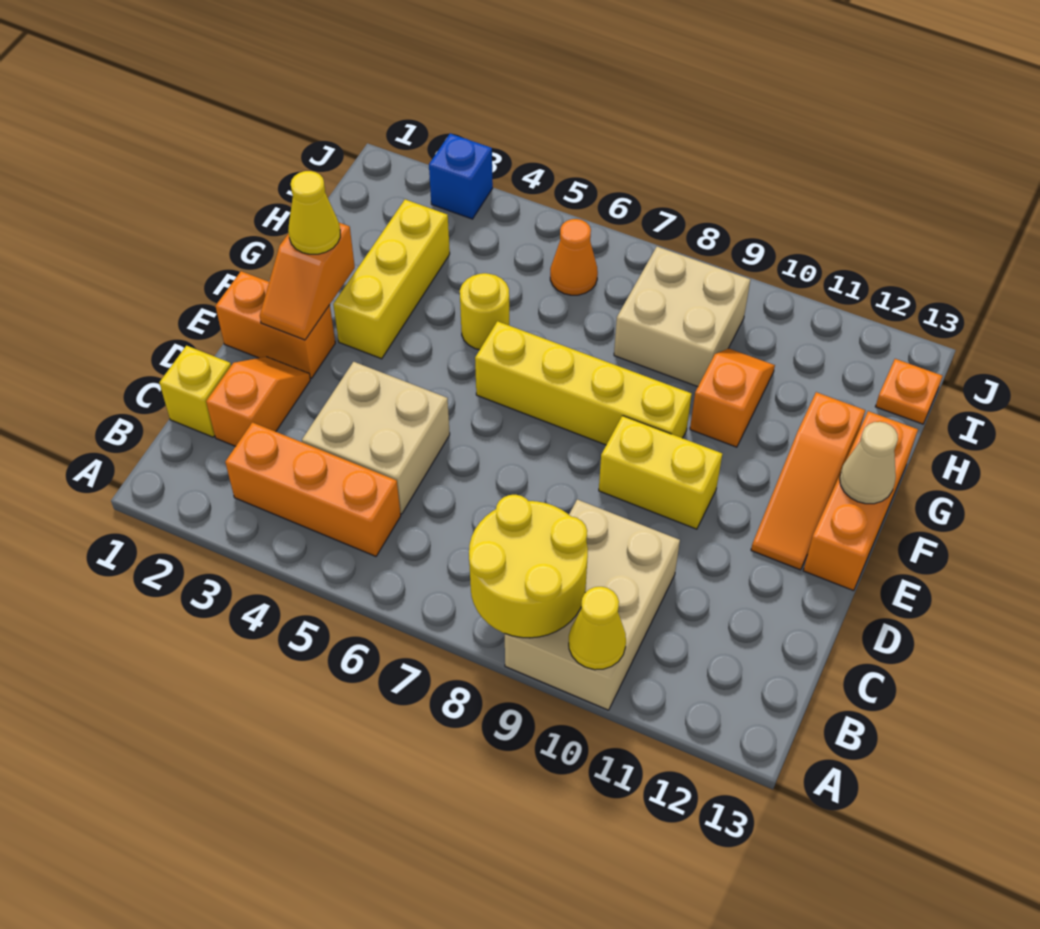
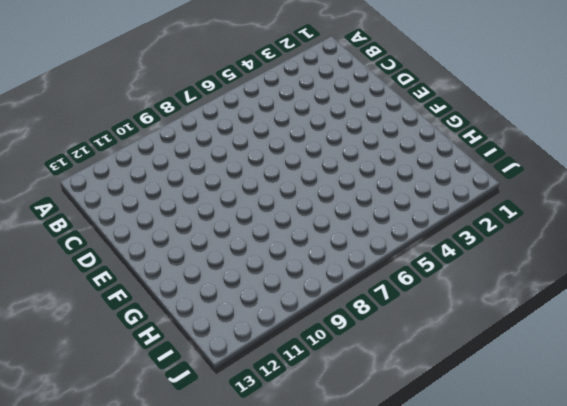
none -> tan 2x3 brick [505,499,680,710]
none -> orange 1x3 brick [225,422,401,556]
none -> yellow 1x1 brick [159,346,231,437]

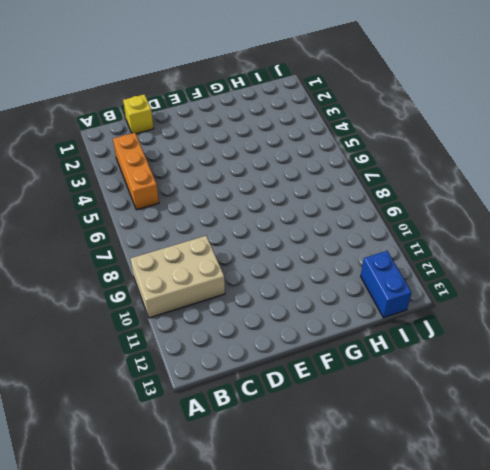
blue 1x2 brick [361,251,412,318] -> orange 1x1 plate [875,359,942,424]
none -> orange 1x2 slope [206,357,310,446]
none -> tan 2x2 brick [302,362,450,514]
none -> orange 1x2 brick [215,271,335,378]

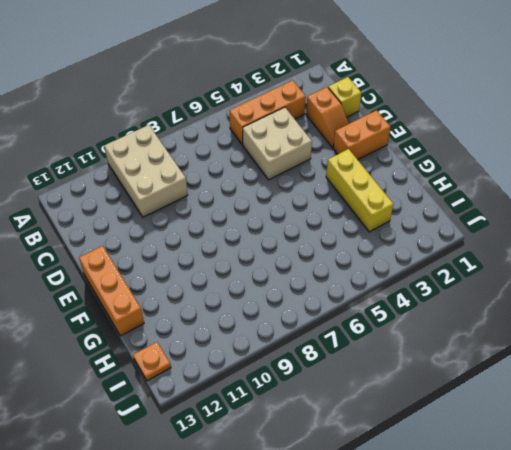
none -> yellow 1x2 brick [599,416,722,529]
none -> orange 1x3 slope [751,392,865,570]
none -> yellow 1x4 brick [475,321,692,445]

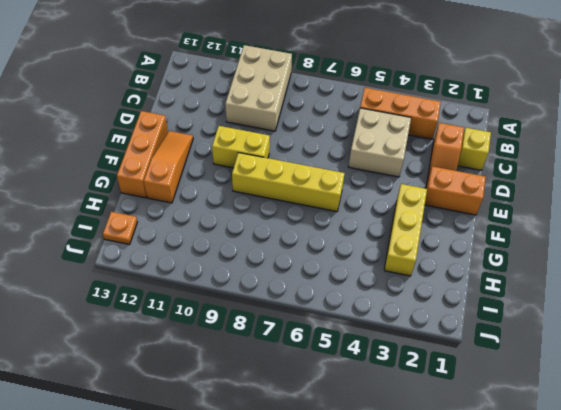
none -> yellow 1x1 round brick [460,273,509,350]
none -> orange 1x2 slope [690,348,775,447]
none -> tan 2x2 brick [614,247,750,387]

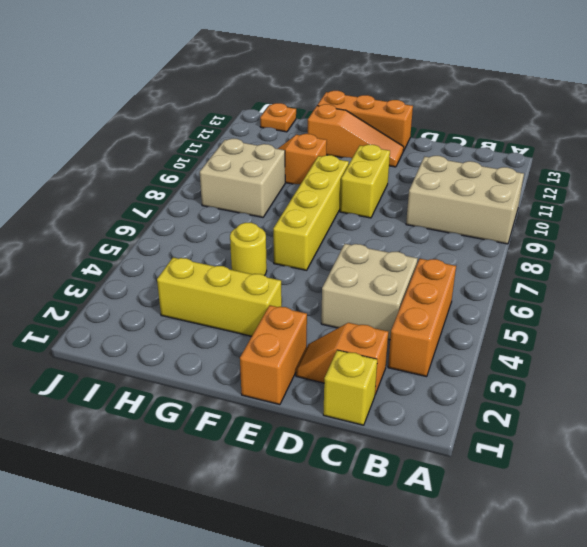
none -> orange 1x1 cone [550,219,598,295]
none -> blue 1x1 brick [429,134,493,219]
none -> yellow 2x2 round brick [469,495,588,638]

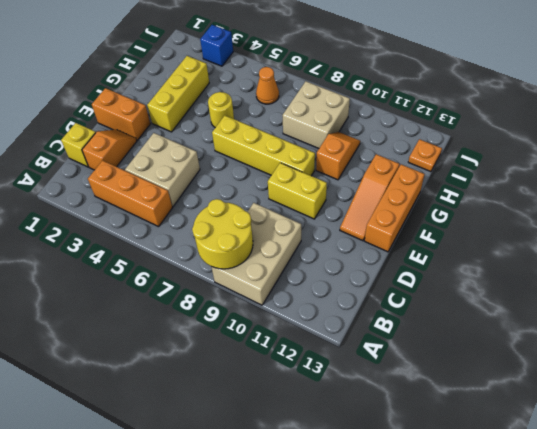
none -> yellow 1x1 cone [569,587,626,670]
none -> orange 1x2 slope [260,223,355,340]
none -> tan 1x1 cone [840,422,898,504]

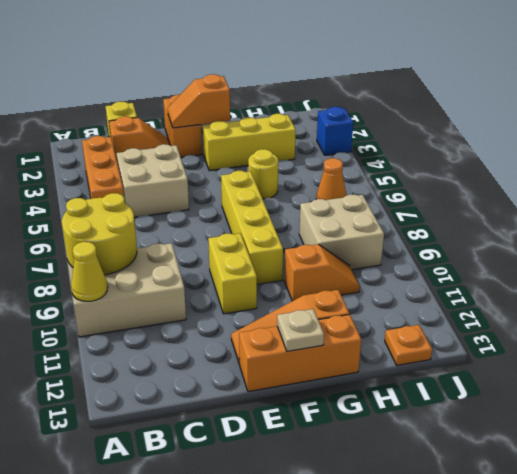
tan 1x1 plate [277,309,324,351] -> tan 1x1 cone [840,422,898,504]
none -> yellow 1x1 cone [288,171,340,254]

